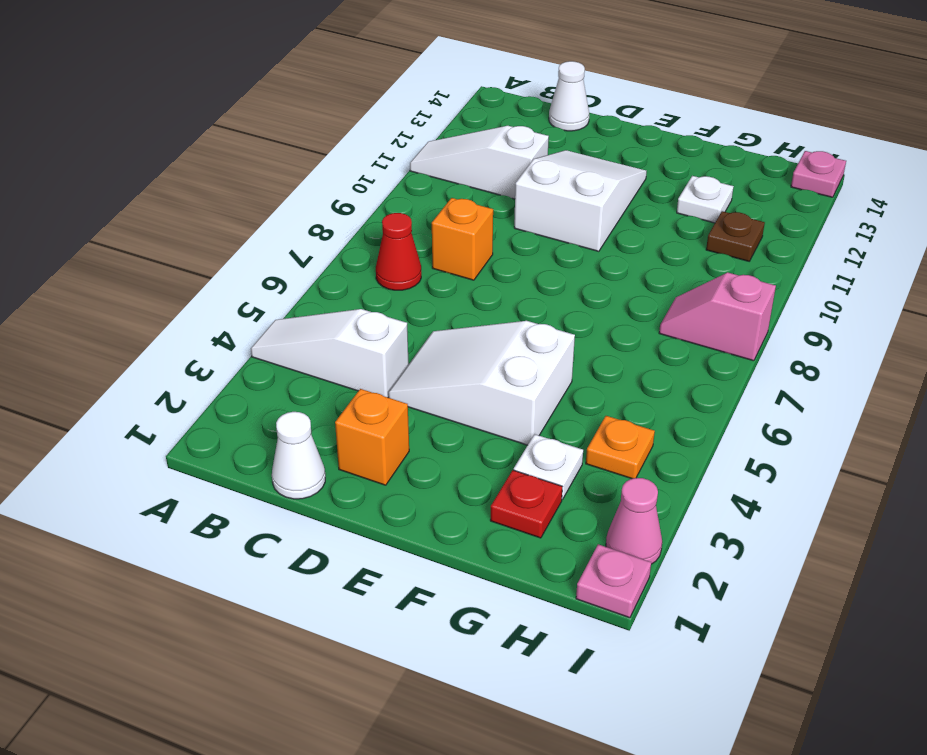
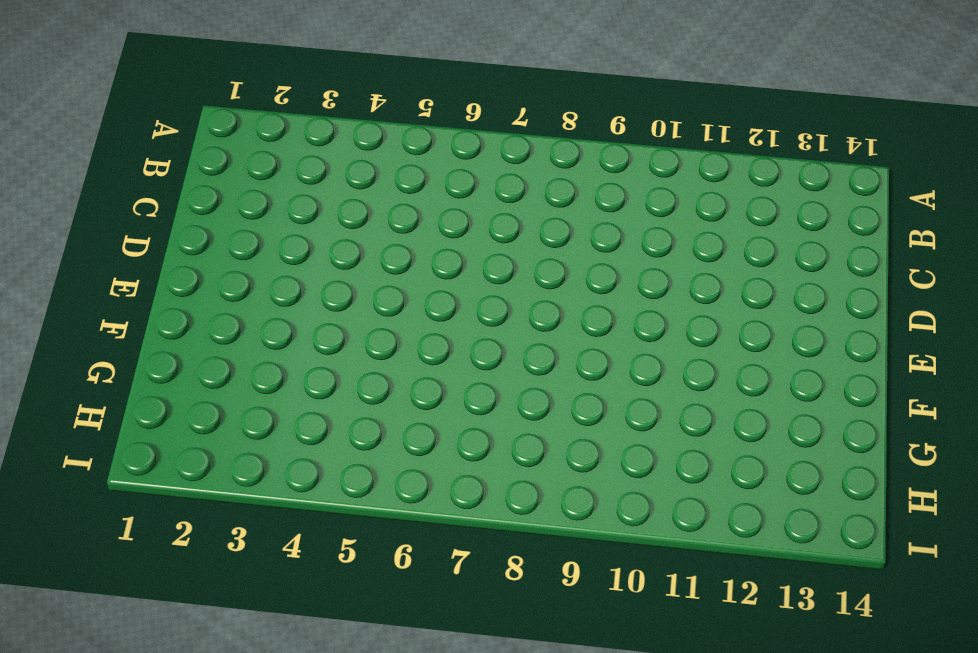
none -> white 1x3 slope [251,309,409,397]
none -> white 1x3 slope [410,126,549,199]
none -> red 1x1 cone [376,213,421,290]

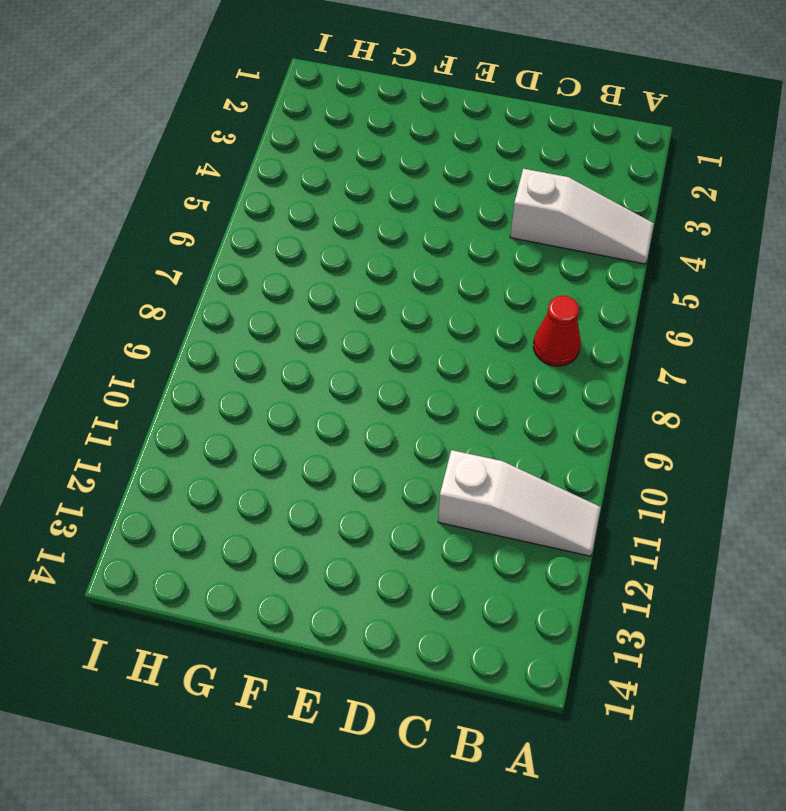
none -> white 1x1 cone [272,412,325,499]
none -> orange 1x1 brick [432,198,493,280]
none -> white 1x1 cone [549,61,589,131]

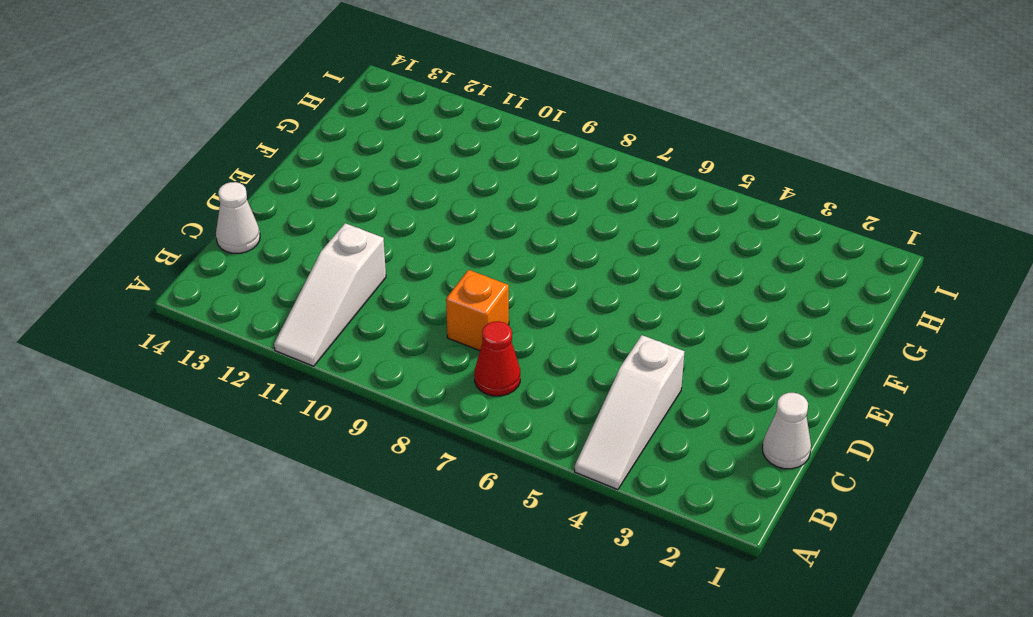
none -> orange 1x1 brick [335,389,409,485]
none -> white 2x3 slope [388,321,575,445]
none -> white 2x3 slope [514,150,647,251]

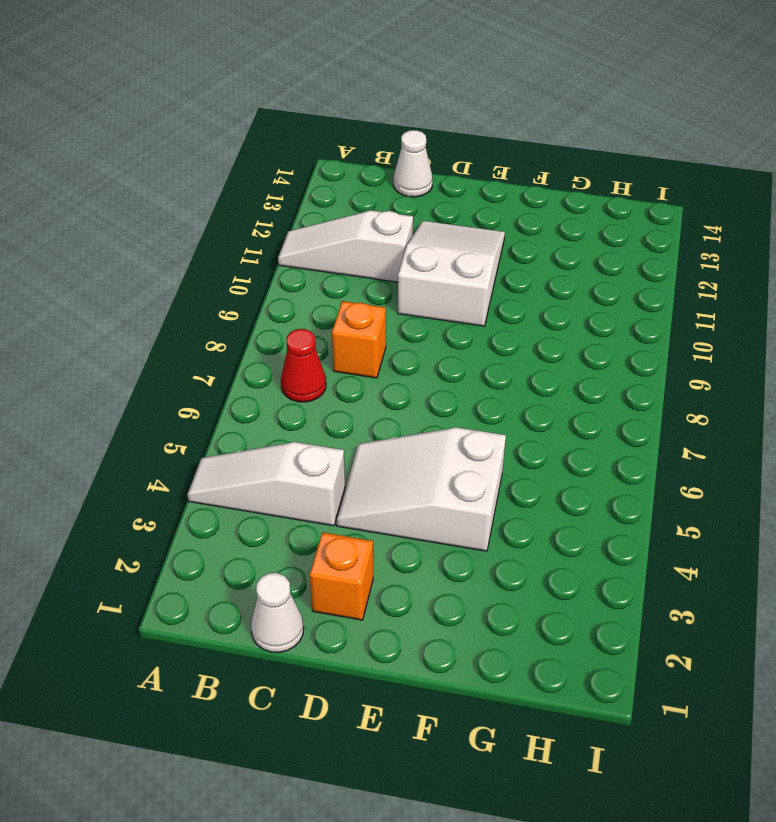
none -> red 1x1 plate [490,470,562,538]
none -> white 1x1 plate [514,434,583,500]
none -> white 1x1 plate [677,176,734,223]

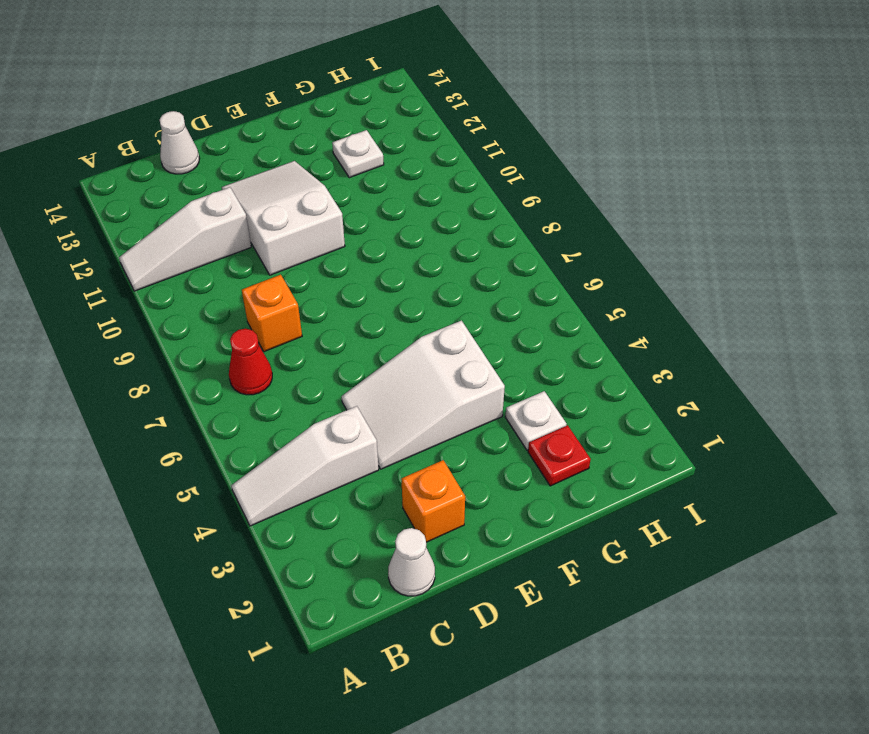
none -> orange 1x1 plate [586,416,655,479]
none -> pink 1x2 slope [659,273,776,361]
none -> brown 1x1 plate [706,211,765,261]

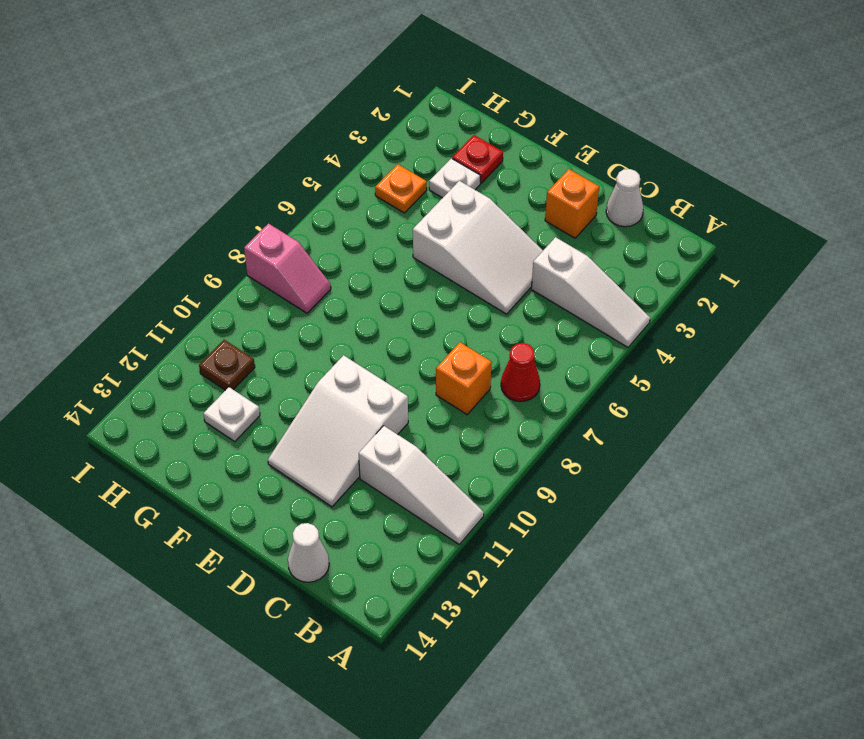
none -> pink 1x1 plate [576,544,651,618]
none -> pink 1x1 cone [606,478,662,564]
none -> pink 1x1 plate [791,151,846,197]

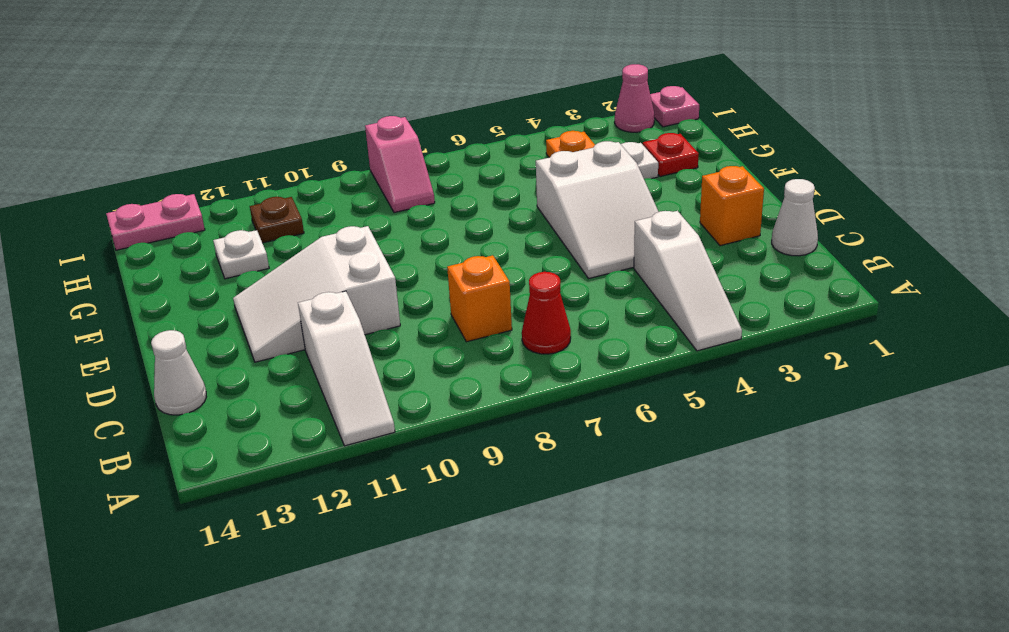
pink 1x2 plate [106,194,205,250] -> pink 1x1 plate [791,151,846,197]

